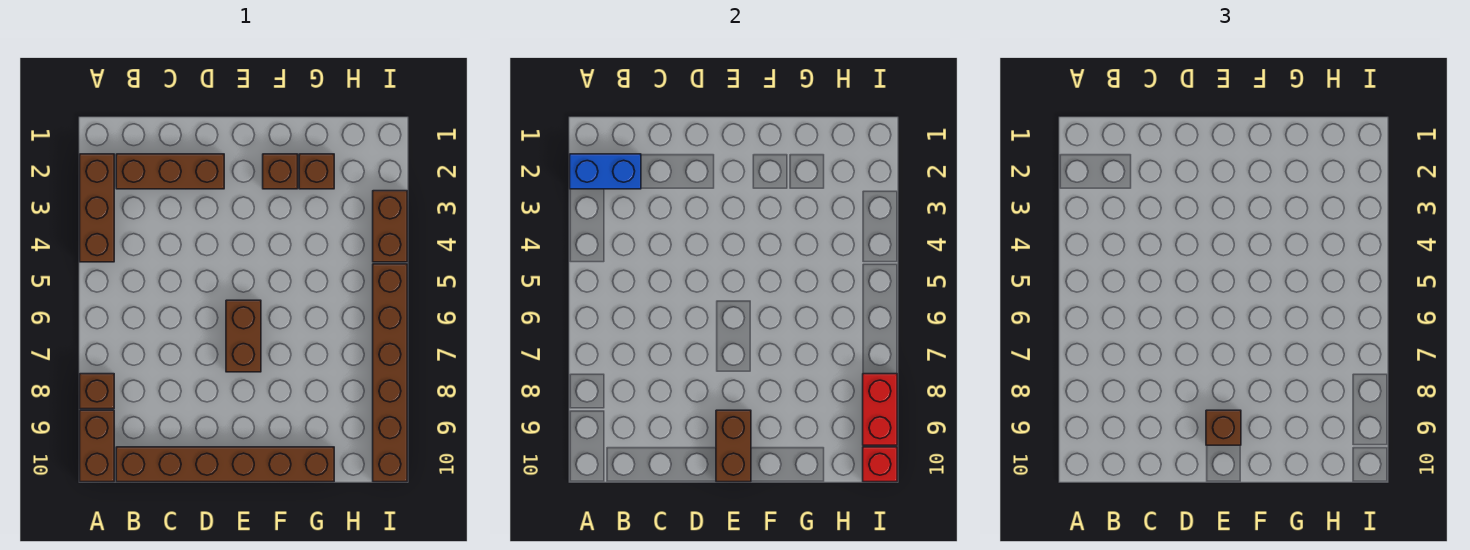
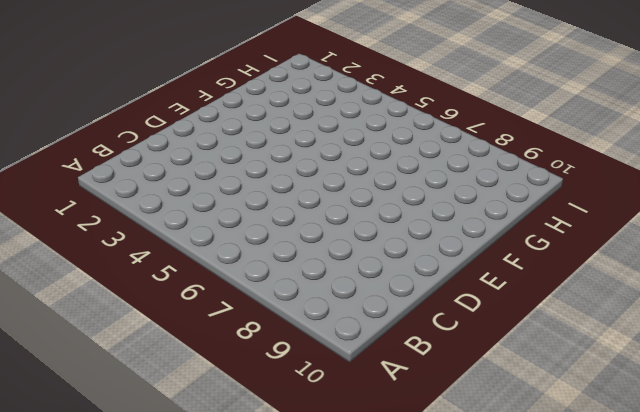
none -> brown 1x3 brick [80,154,114,262]
none -> brown 1x1 brick [80,374,114,409]
none -> brown 1x2 brick [80,410,114,482]

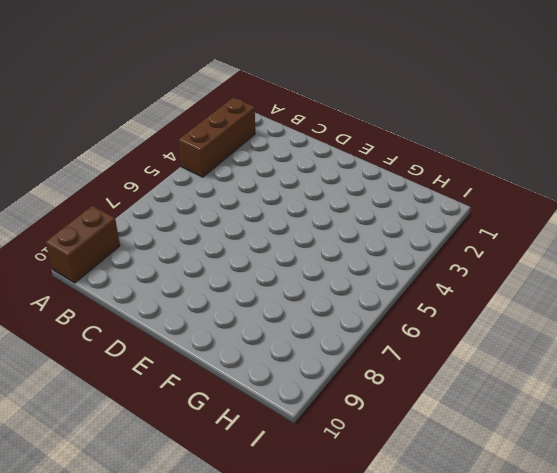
none -> brown 1x1 brick [80,374,114,409]
none -> brown 1x3 brick [116,154,224,189]
none -> brown 1x6 brick [116,447,334,482]

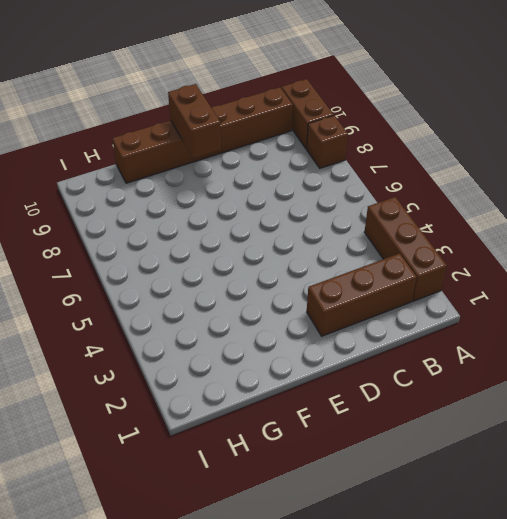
none -> brown 1x2 brick [226,300,261,372]
none -> brown 1x1 brick [263,154,298,189]
none -> brown 1x1 brick [299,154,334,189]

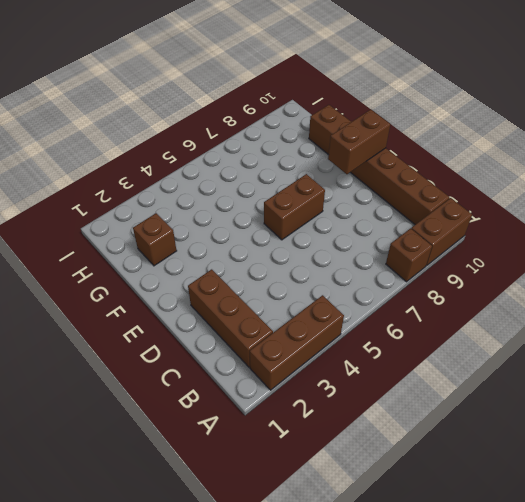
none -> brown 1x1 brick [263,154,298,189]
none -> brown 1x2 brick [373,191,407,262]
none -> brown 1x6 brick [373,264,407,482]

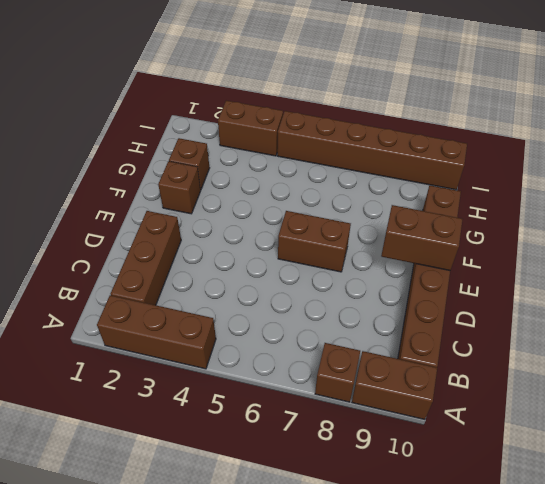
none -> blue 1x2 brick [570,154,641,189]
none -> red 1x2 brick [863,374,897,445]
none -> red 1x1 brick [863,447,897,482]

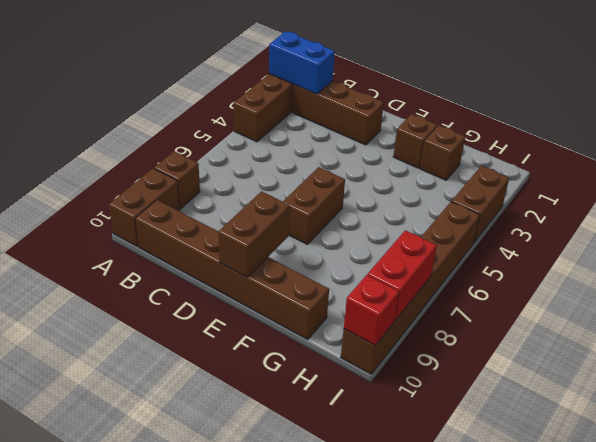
none -> brown 1x1 brick [1206,410,1241,445]

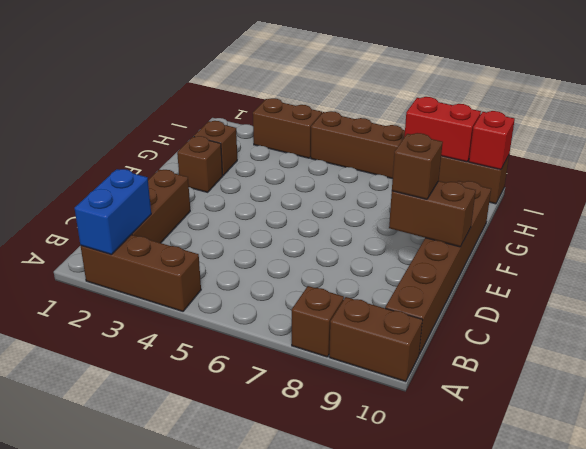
none -> brown 1x2 brick [226,300,261,372]

